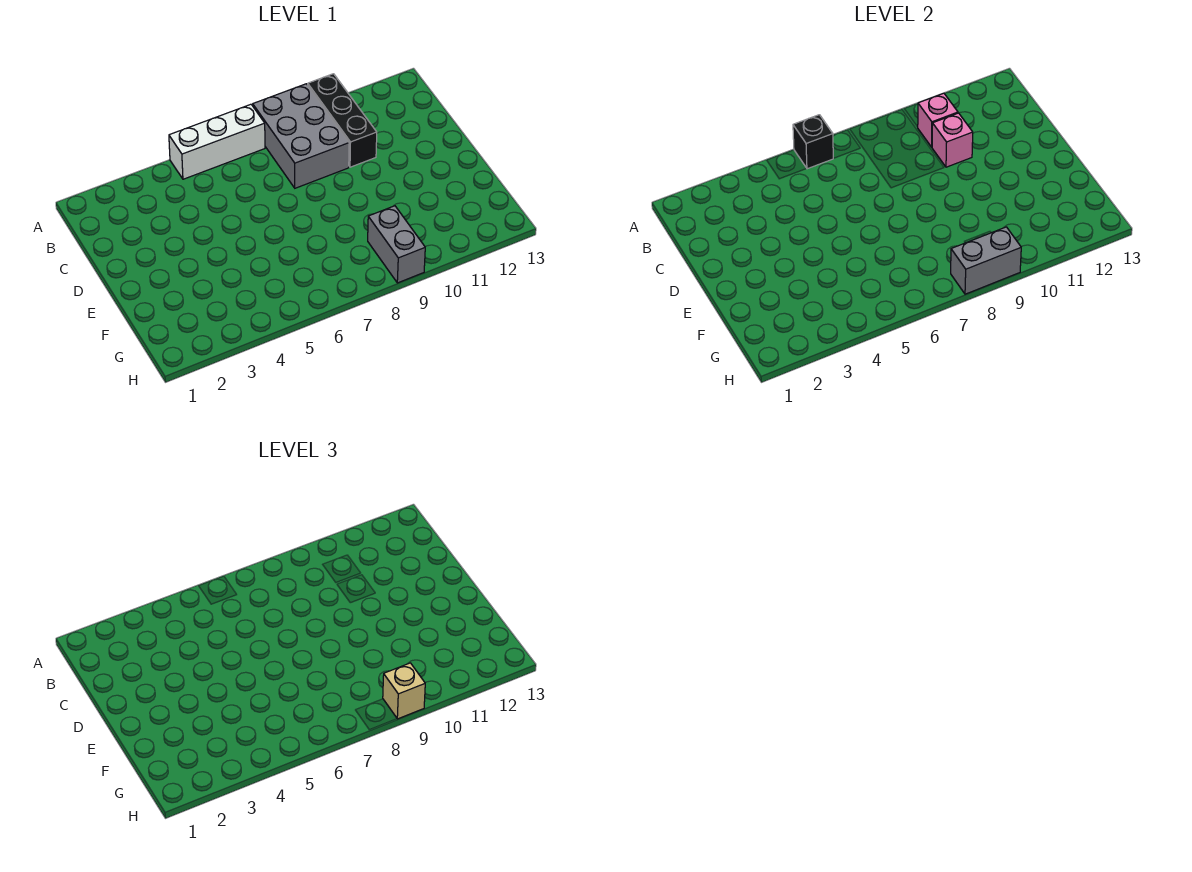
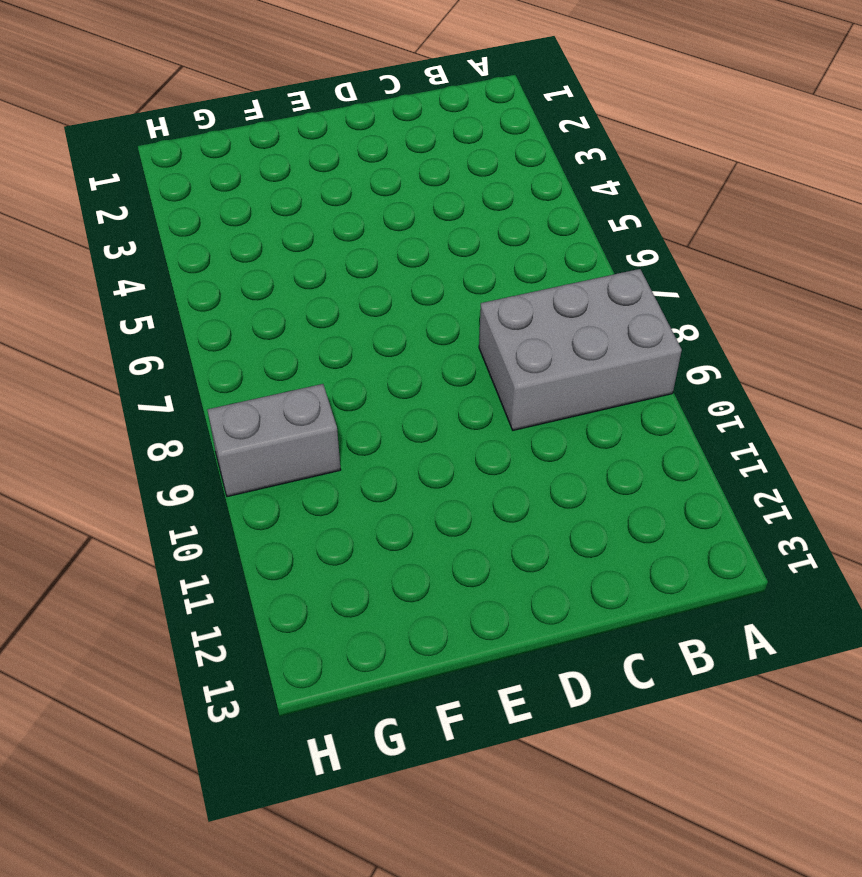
none -> white 1x3 brick [169,104,265,179]
none -> black 1x3 brick [308,74,377,167]

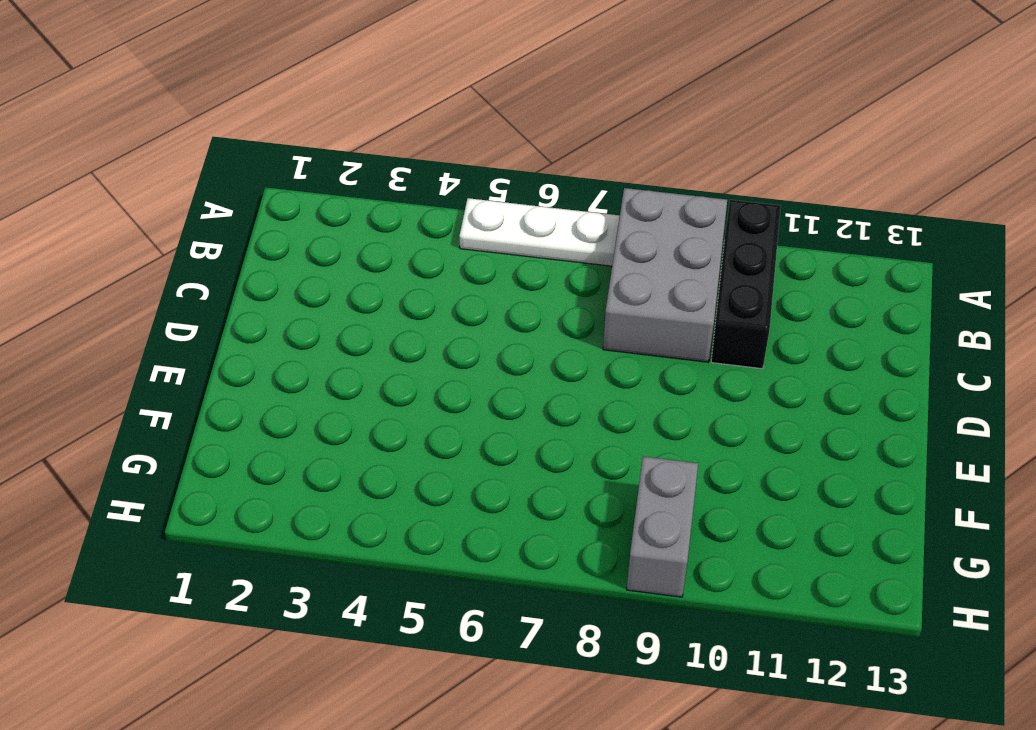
white 1x3 plate [460,198,620,266] -> white 1x3 brick [169,104,265,179]
none -> black 1x1 brick [793,115,833,169]
none -> pink 1x1 brick [918,93,958,147]

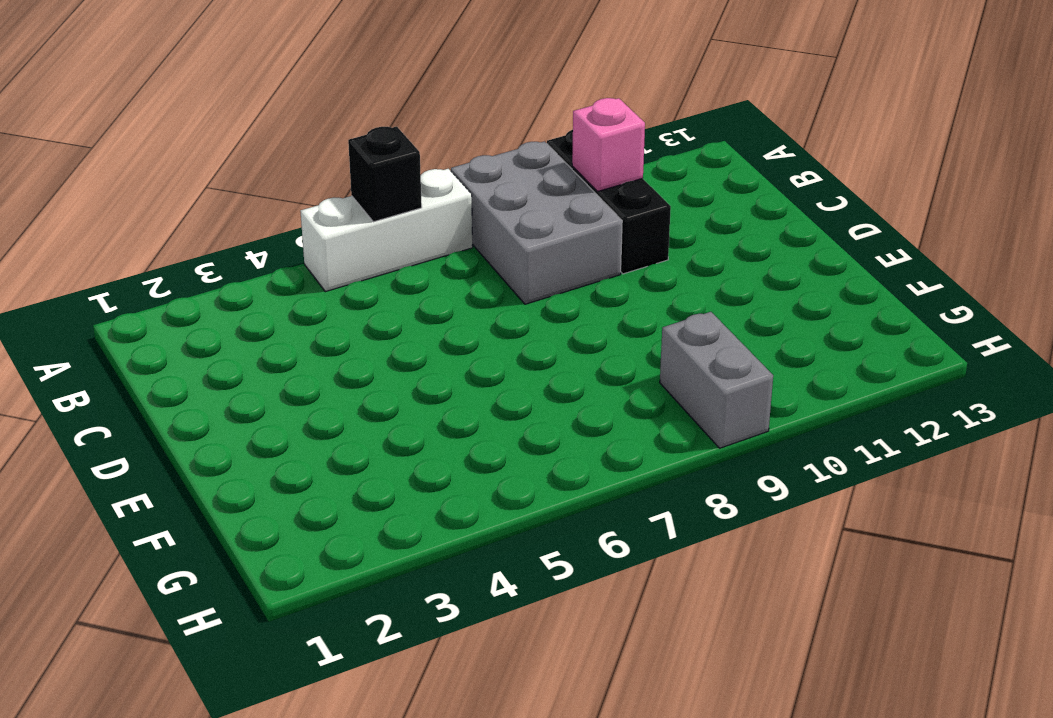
none -> pink 1x1 brick [932,113,973,167]
none -> grey 1x2 brick [951,227,1021,294]

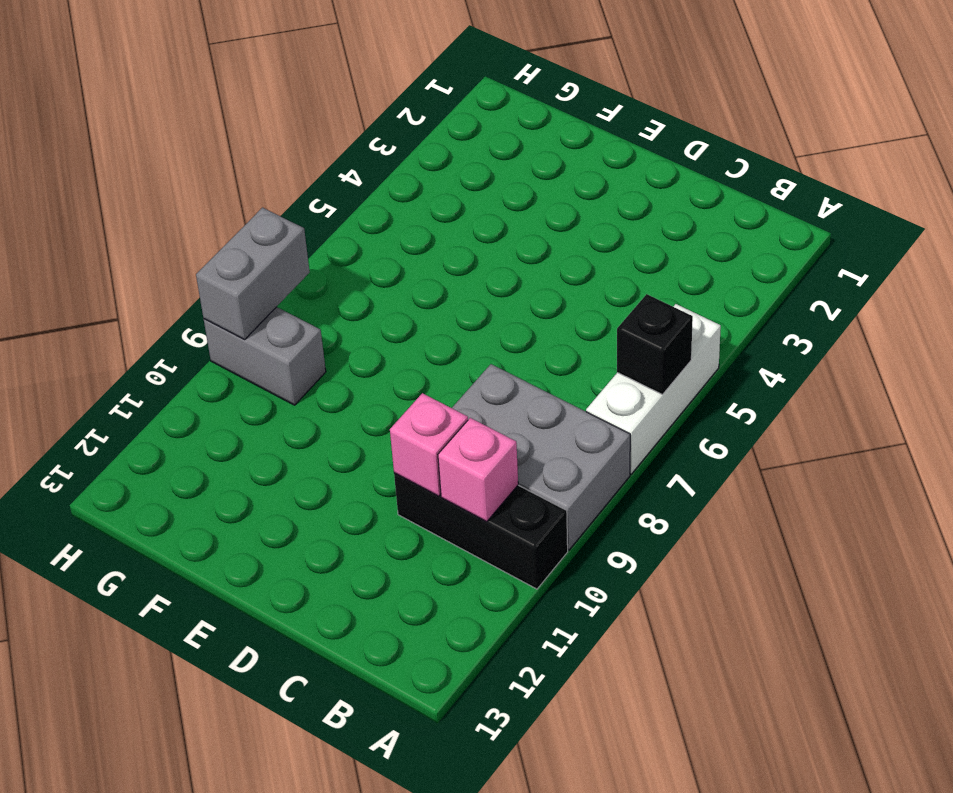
none -> tan 1x1 brick [383,663,425,719]

